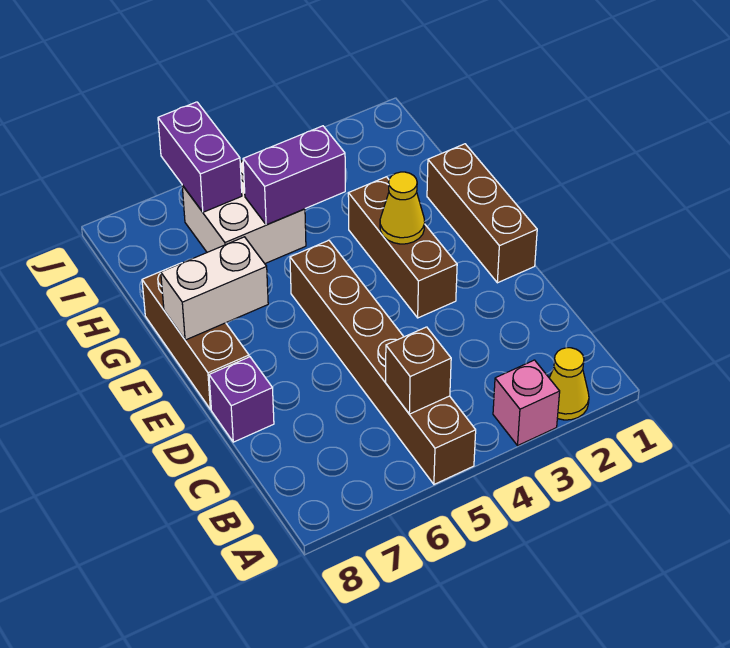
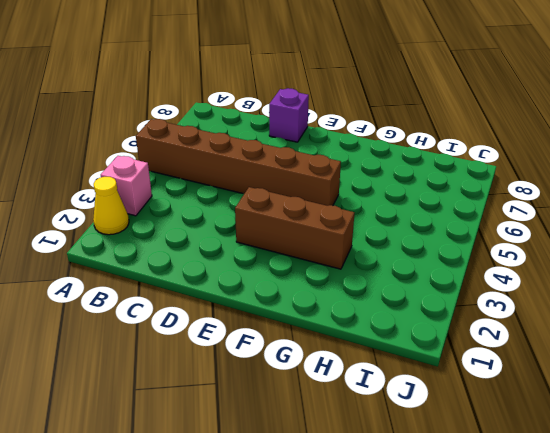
none -> brown 1x3 brick [427,144,537,283]
none -> brown 1x3 brick [142,263,249,409]
none -> white 2x2 brick [182,160,306,263]

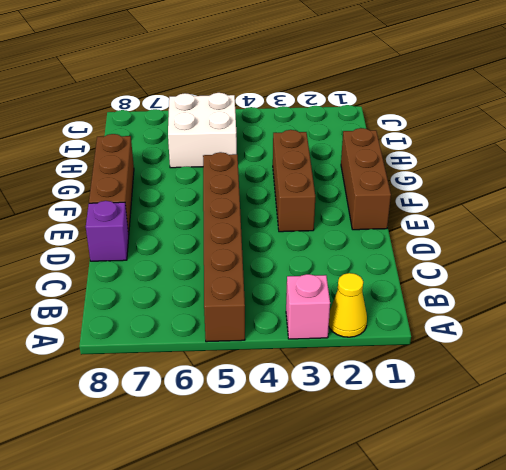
none -> brown 1x1 brick [386,327,451,414]
none -> yellow 1x1 cone [380,172,425,244]
none -> white 1x2 brick [161,237,268,340]

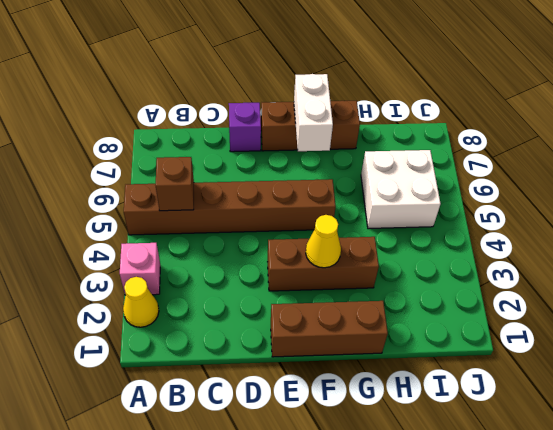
none -> purple 1x2 brick [243,126,345,225]
none -> purple 1x2 brick [158,102,242,212]

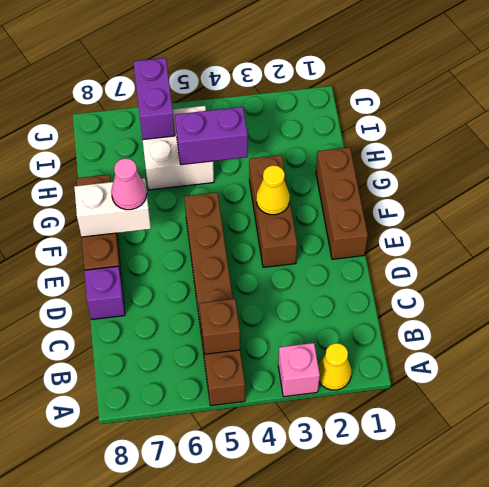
pink 1x1 cone [111,158,147,210] -> none

